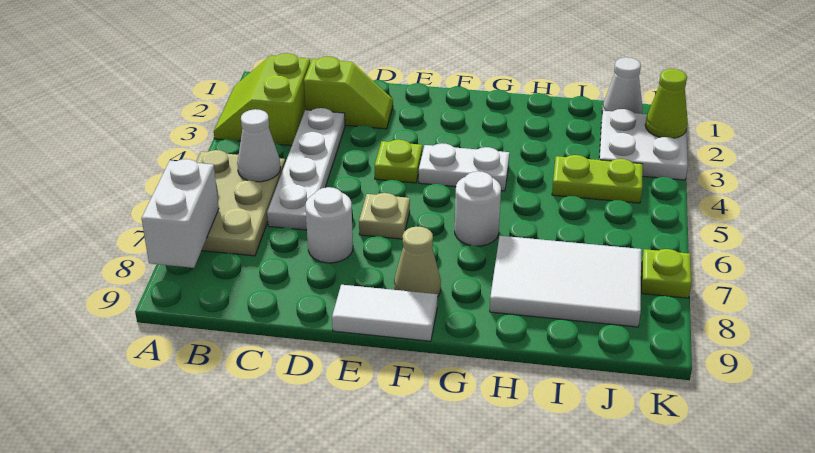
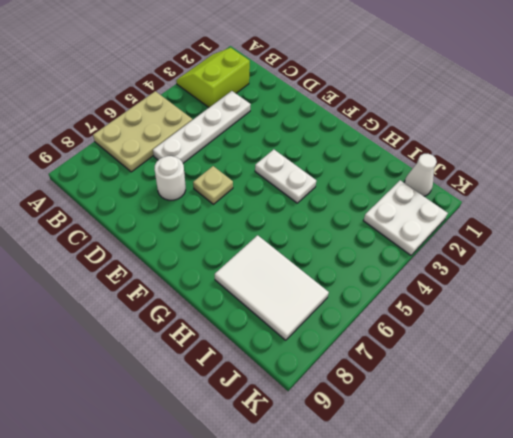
none -> lime 1x2 slope [304,57,393,129]
none -> lime 1x1 plate [375,140,422,183]
none -> white 1x2 tile [332,285,438,341]

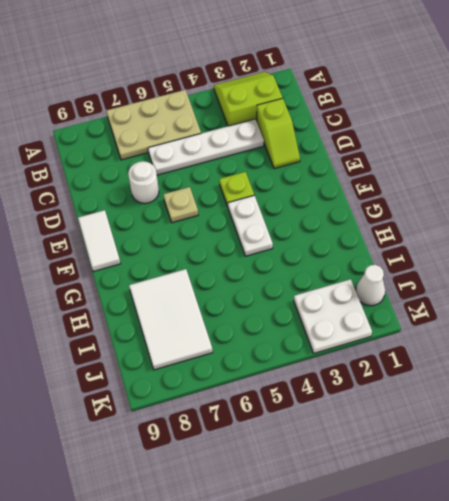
none -> tan 1x1 cone [394,227,441,296]
none -> white 1x1 round brick [455,171,501,246]
none -> lime 1x2 plate [552,155,643,203]

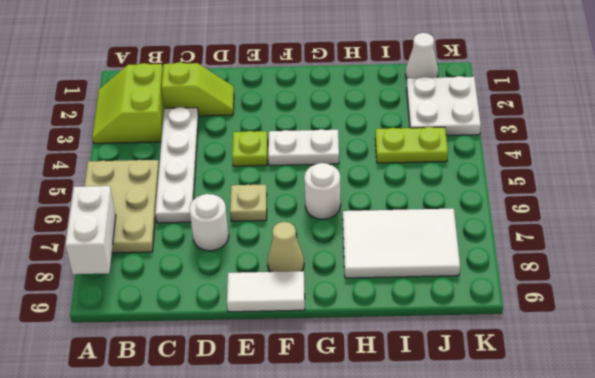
none -> lime 1x1 plate [641,249,691,298]
none -> white 1x1 cone [237,109,280,182]
none -> lime 1x1 cone [645,69,688,138]

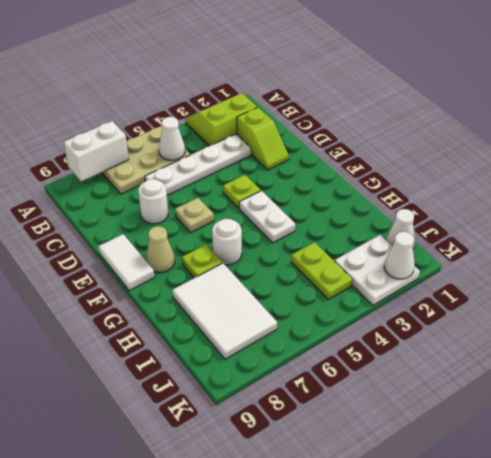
lime 1x1 plate [182,245,222,278] -> lime 1x1 plate moved to [641,249,691,298]
white 1x1 cone [384,232,415,279] -> lime 1x1 cone [645,69,688,138]

